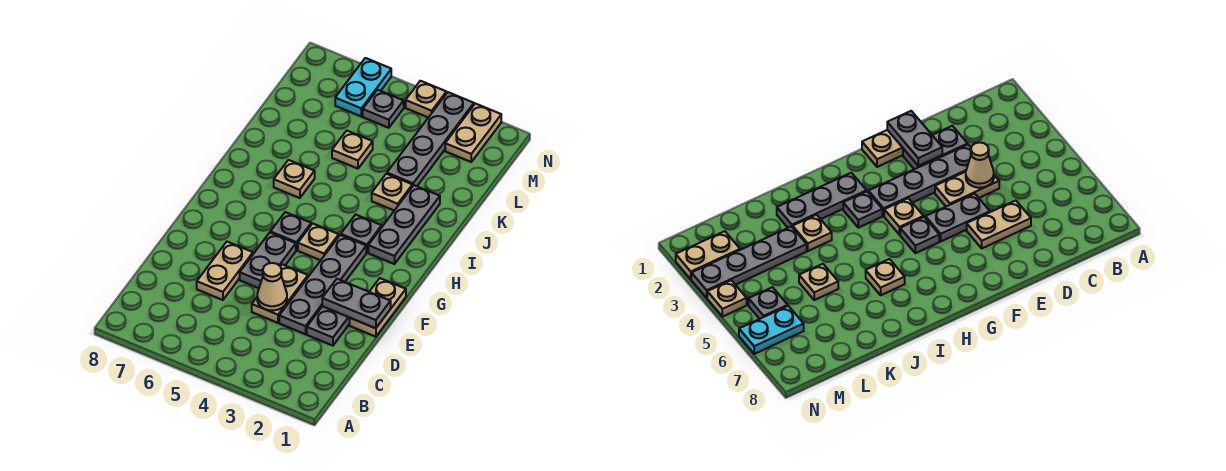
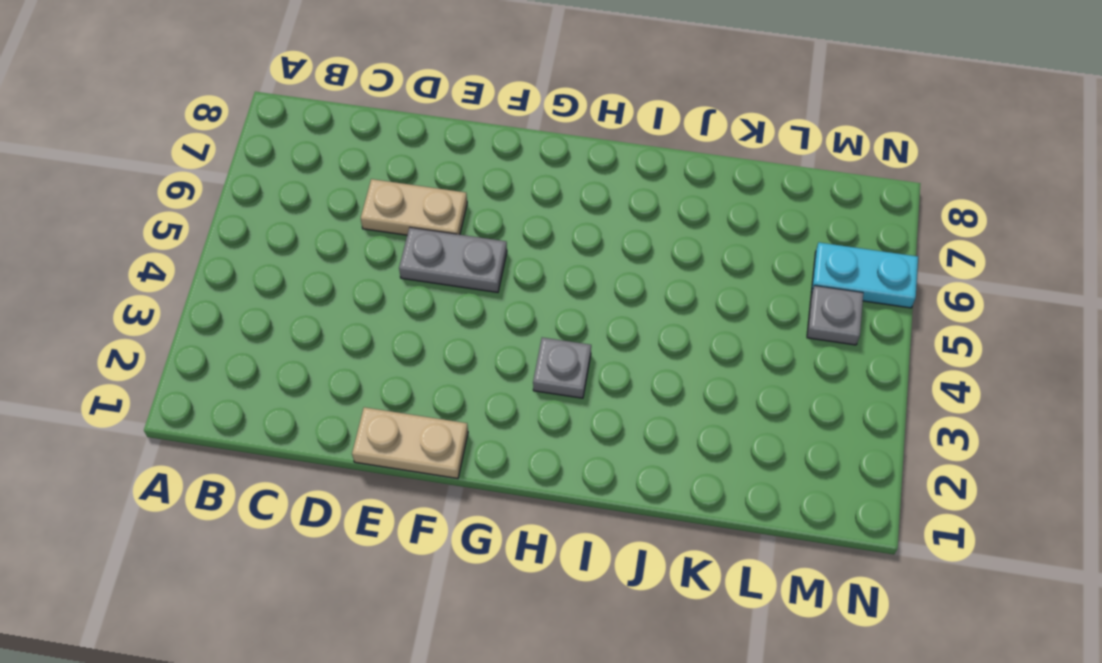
none -> grey 1x2 plate [307,306,350,346]
none -> grey 1x4 plate [279,235,366,334]
none -> tan 1x2 plate [252,264,308,323]

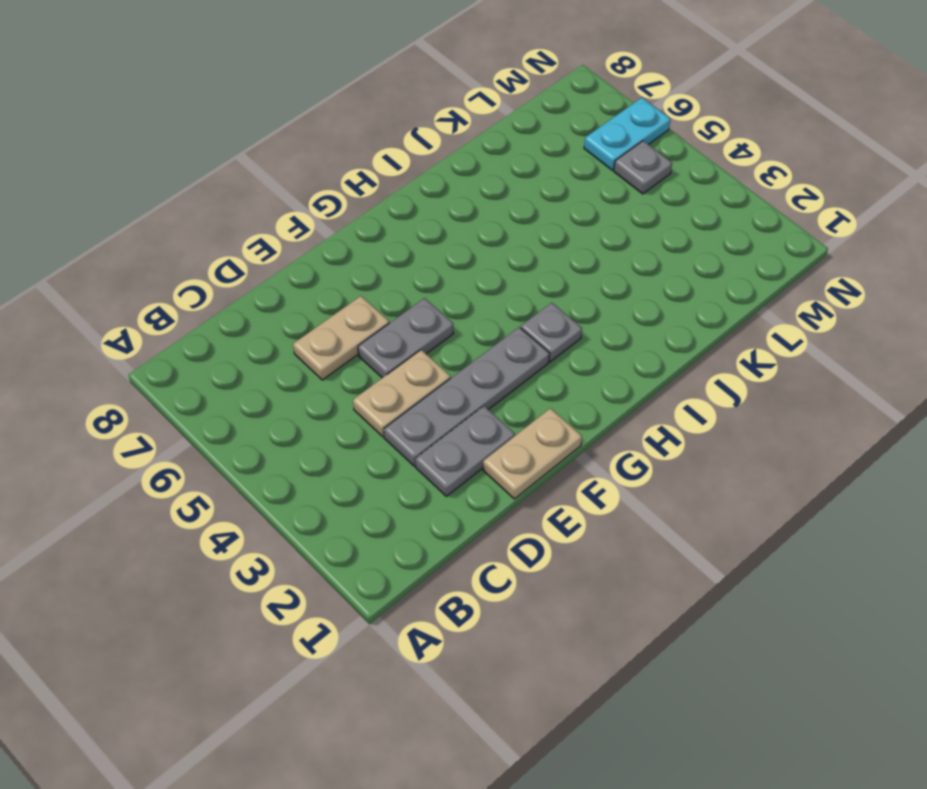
none -> tan 1x1 plate [298,224,339,260]
none -> grey 1x1 plate [270,212,311,250]
none -> grey 1x3 plate [368,185,440,264]

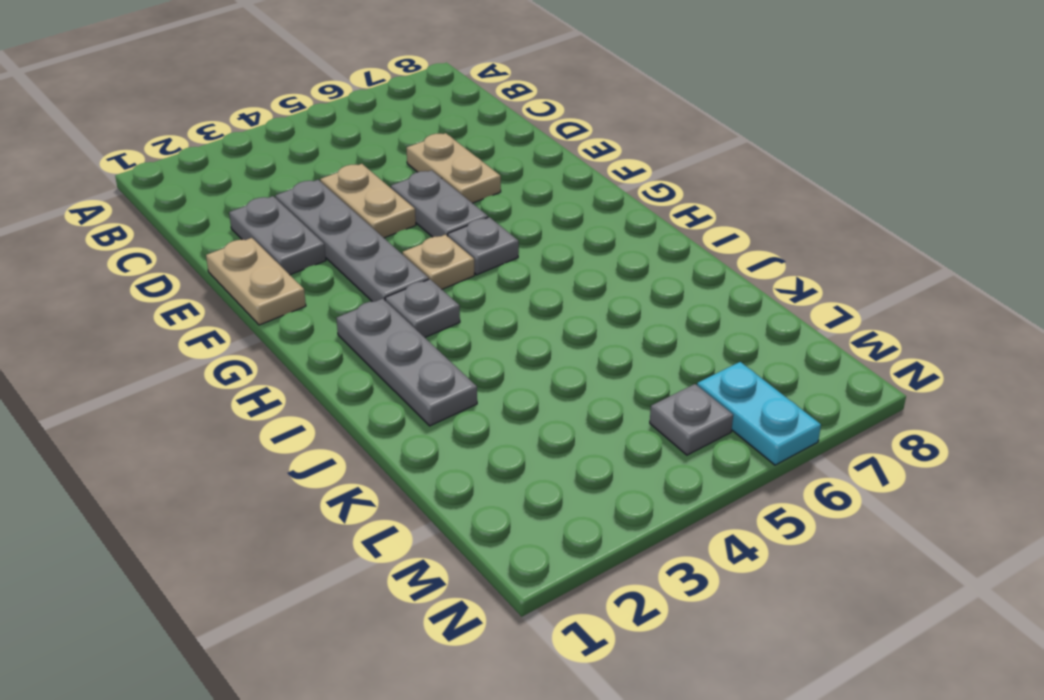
none -> tan 1x1 plate [274,160,315,198]
none -> tan 1x1 plate [372,174,412,211]
none -> grey 1x4 plate [387,92,474,187]

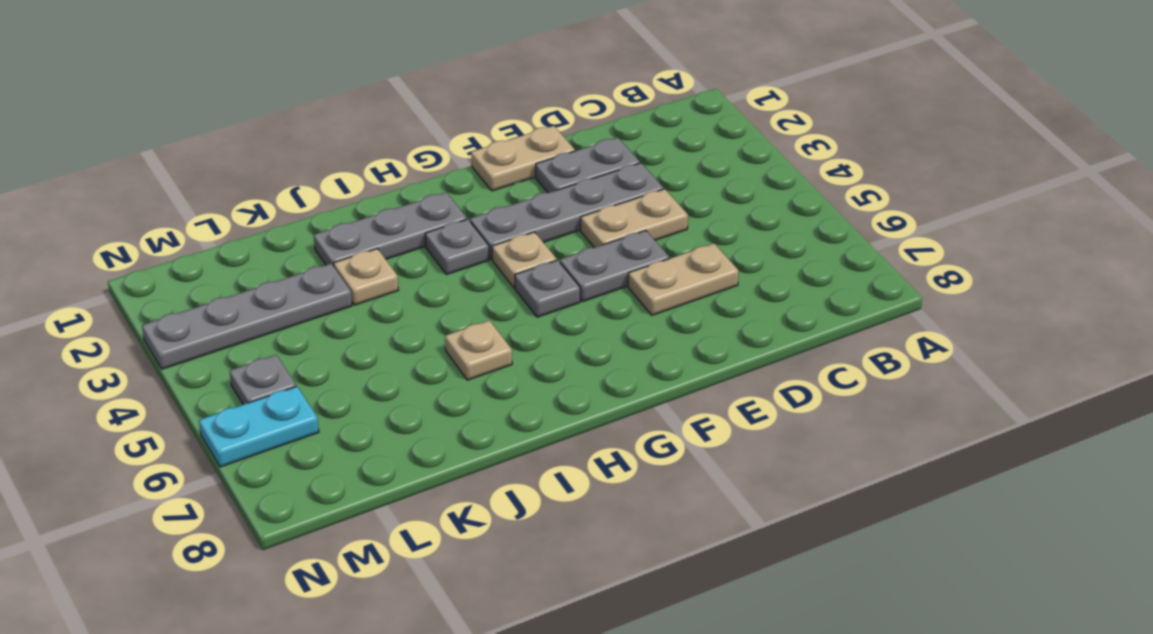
none -> tan 1x1 plate [332,131,373,169]
none -> tan 1x2 plate [445,104,501,162]
none -> tan 1x1 plate [406,81,446,118]

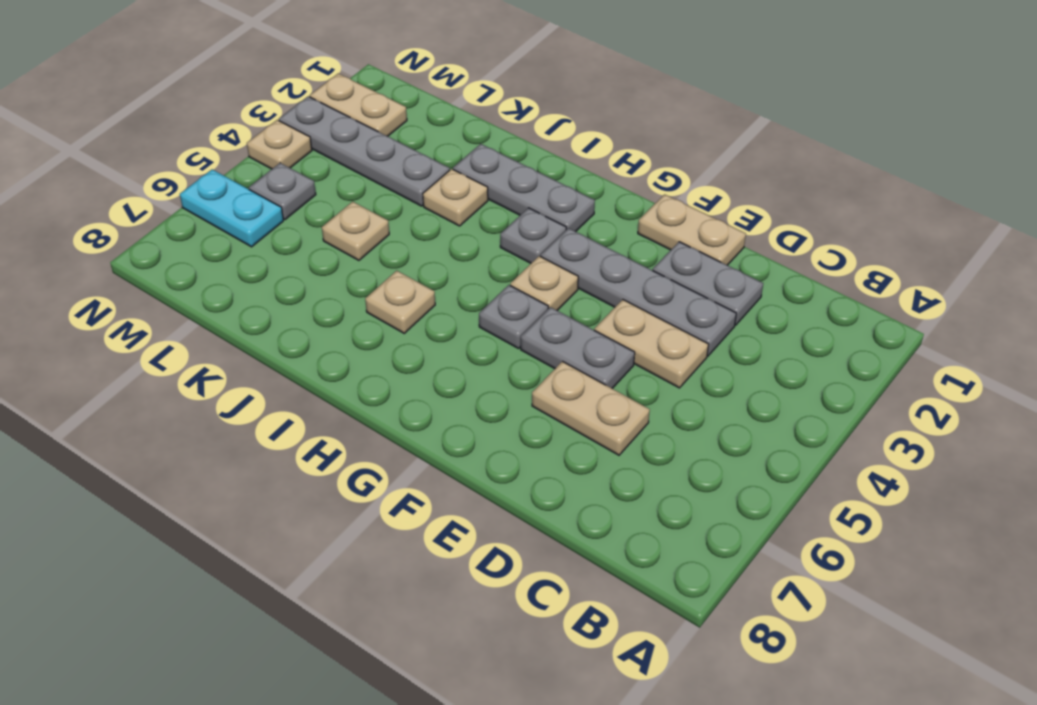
none -> tan 1x1 cone [257,263,287,310]
none -> grey 1x2 plate [322,279,391,328]

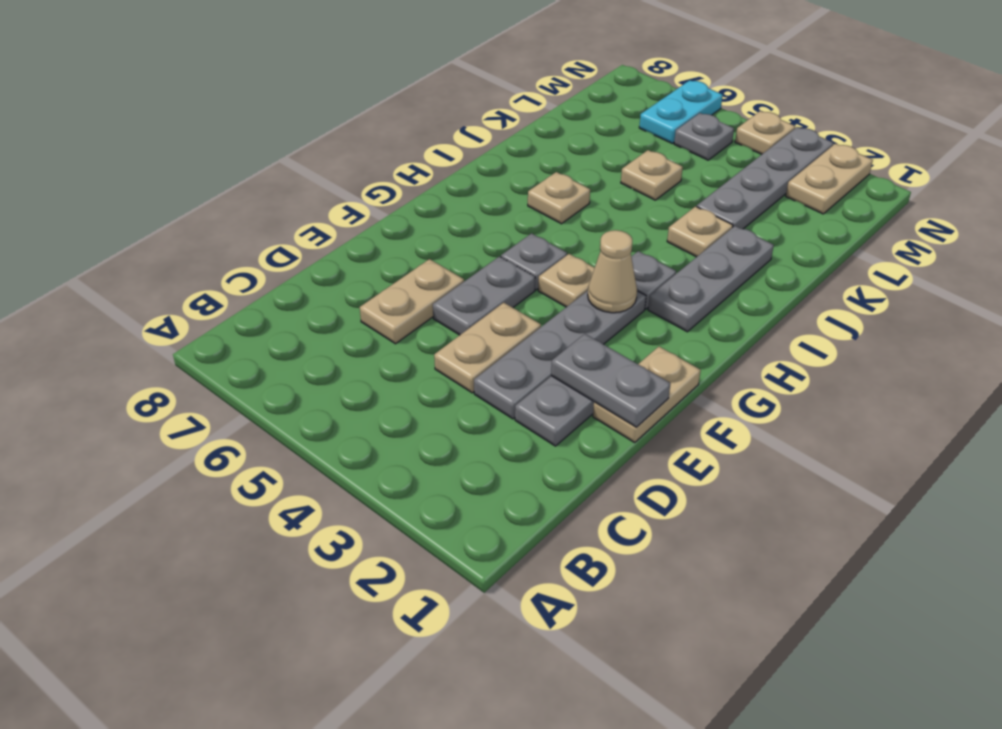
tan 1x1 cone [588,230,637,313] -> tan 1x1 cone moved to [257,263,287,310]

